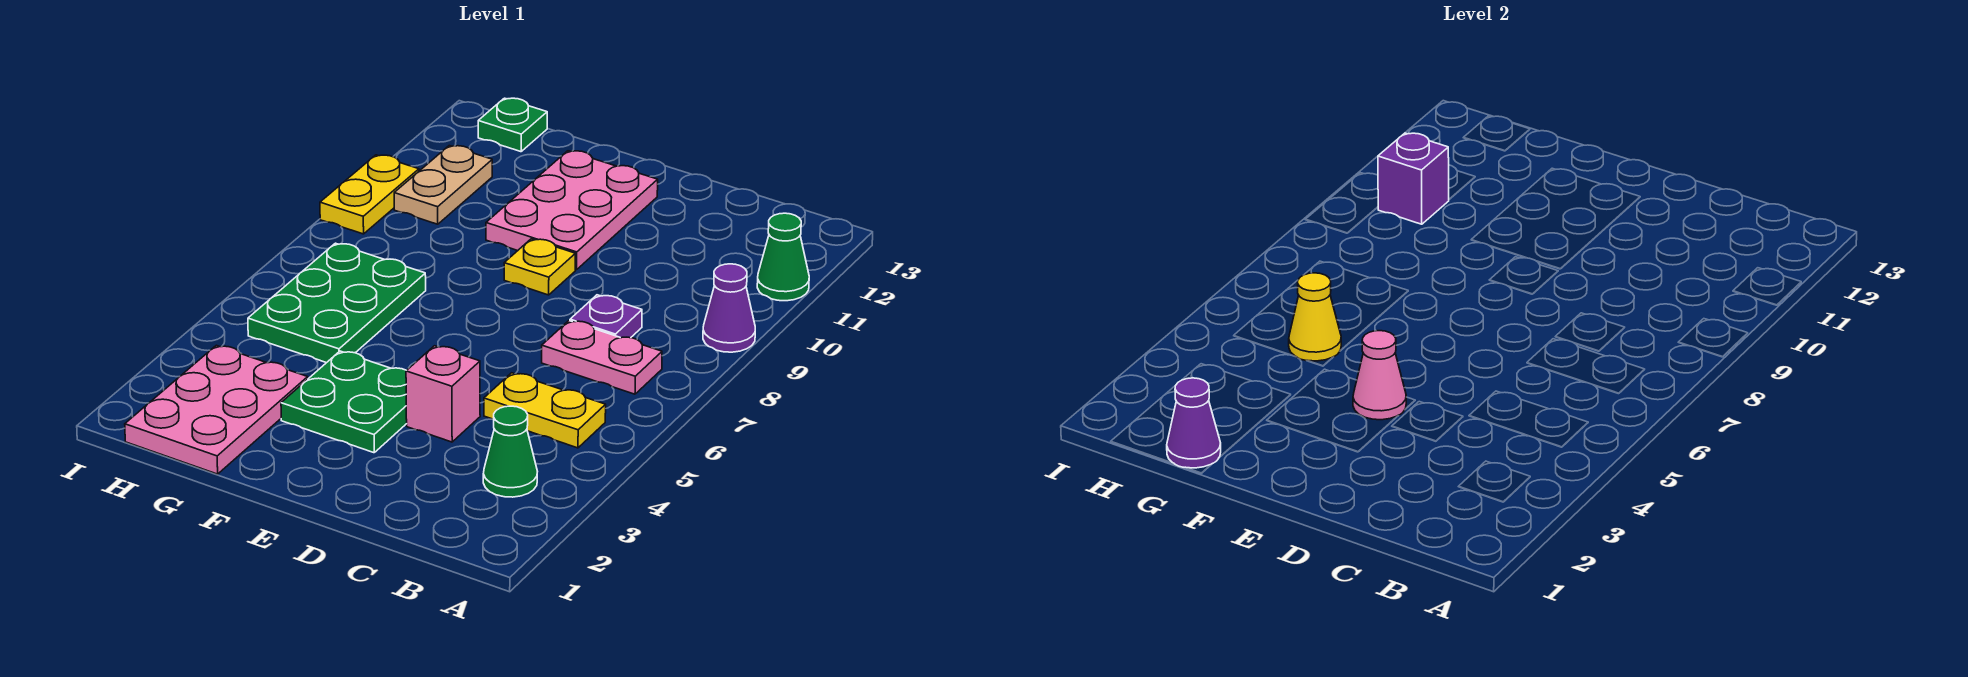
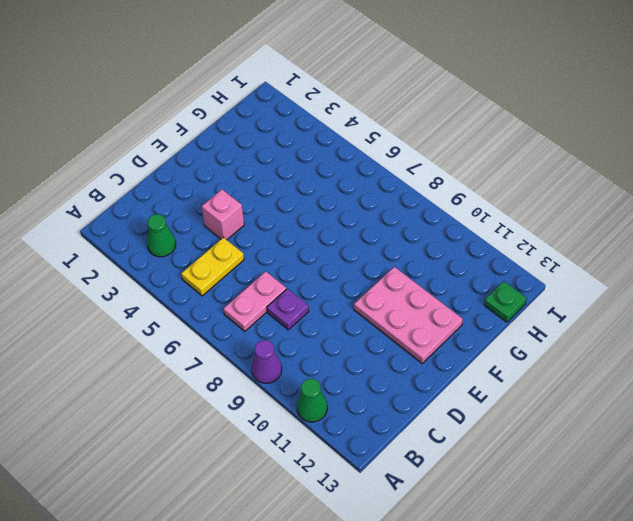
none -> green 2x2 plate [281,351,407,453]
none -> yellow 1x1 plate [504,239,575,295]
none -> pink 2x3 plate [125,345,308,474]

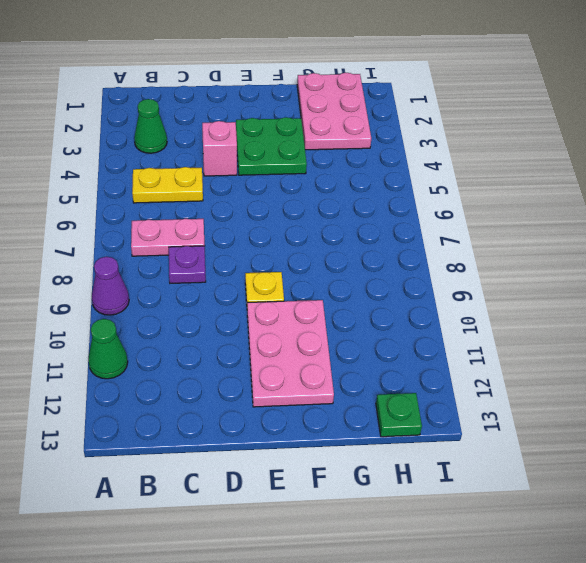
none -> green 2x3 plate [248,243,426,363]
none -> tan 1x2 plate [394,146,492,224]
none -> yellow 1x2 plate [320,155,419,234]

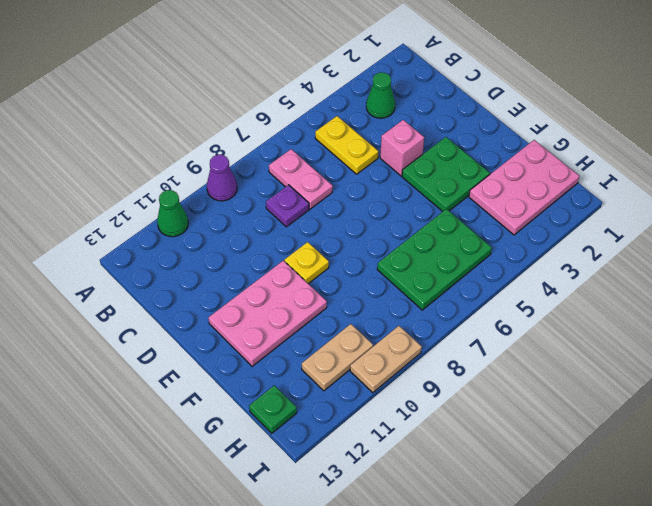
tan 1x2 plate [350,326,422,393] -> yellow 1x2 plate [320,155,419,234]
none -> pink 1x1 cone [1353,331,1406,420]
none -> purple 1x1 cone [1167,378,1221,468]
none -> yellow 1x1 cone [1289,273,1341,361]

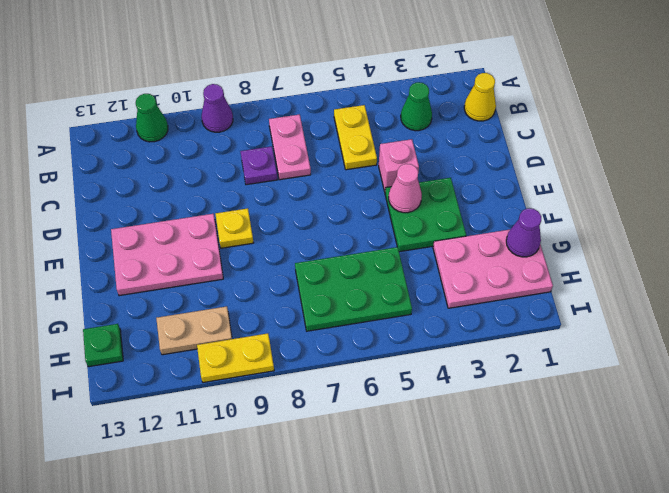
yellow 1x1 cone [464,73,496,121] -> yellow 1x1 cone moved to [1289,273,1341,361]
none -> purple 1x1 brick [1378,133,1449,224]

